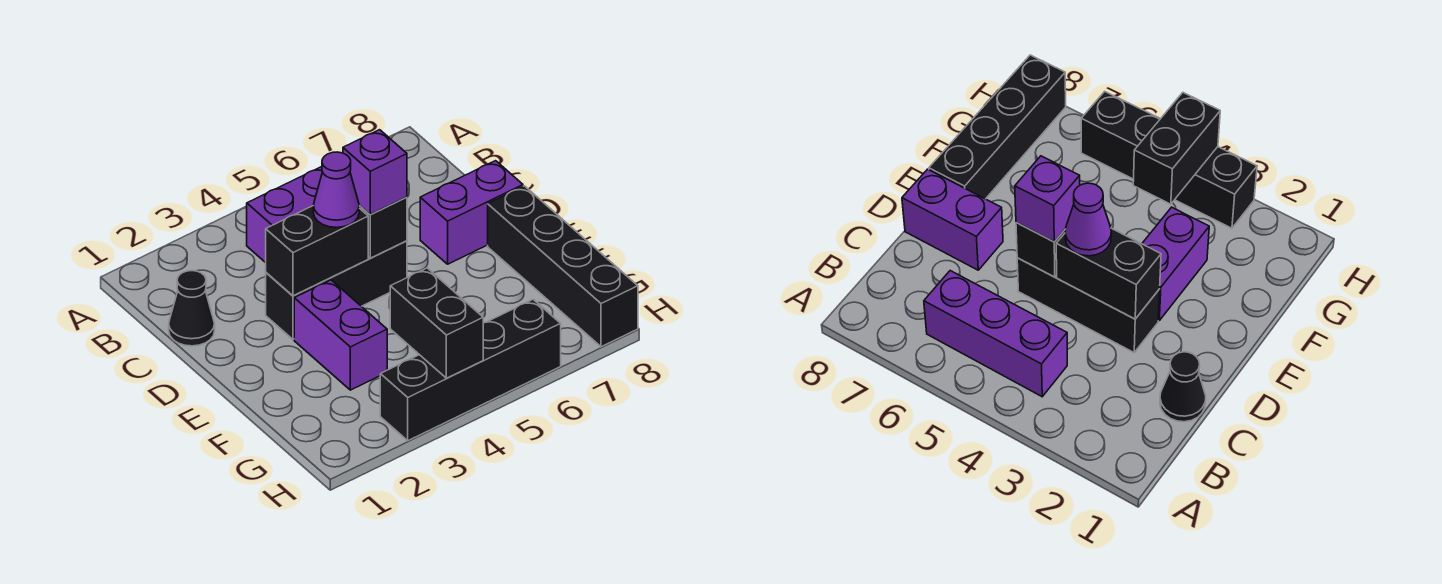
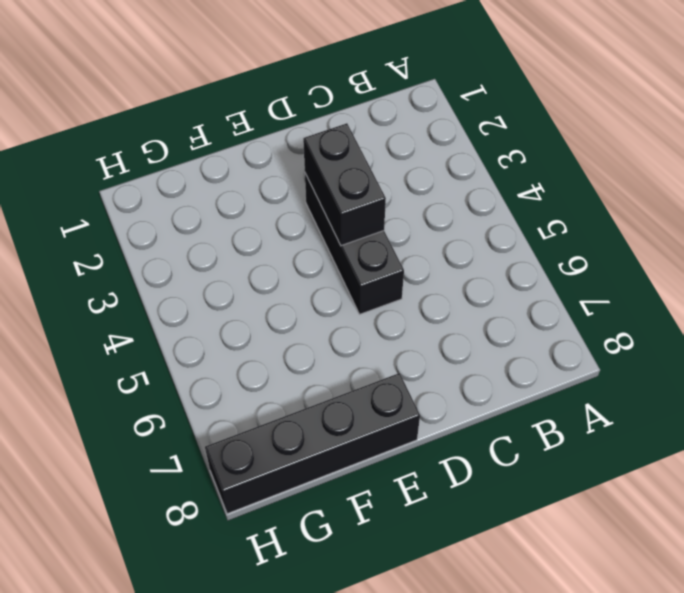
none -> purple 1x3 brick [247,167,322,263]
none -> black 1x1 cone [169,271,215,346]
none -> purple 1x2 brick [420,161,523,264]

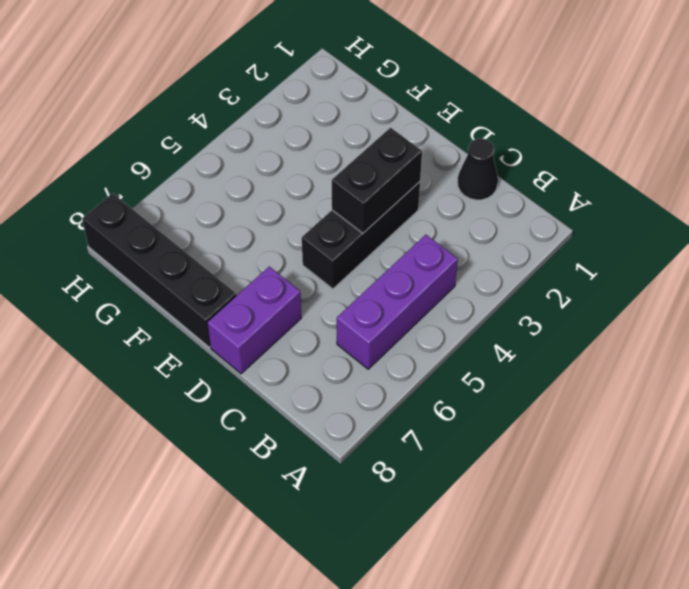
none -> purple 1x2 brick [294,280,387,390]
none -> black 1x4 brick [380,300,561,441]
none -> black 1x1 brick [359,197,407,258]

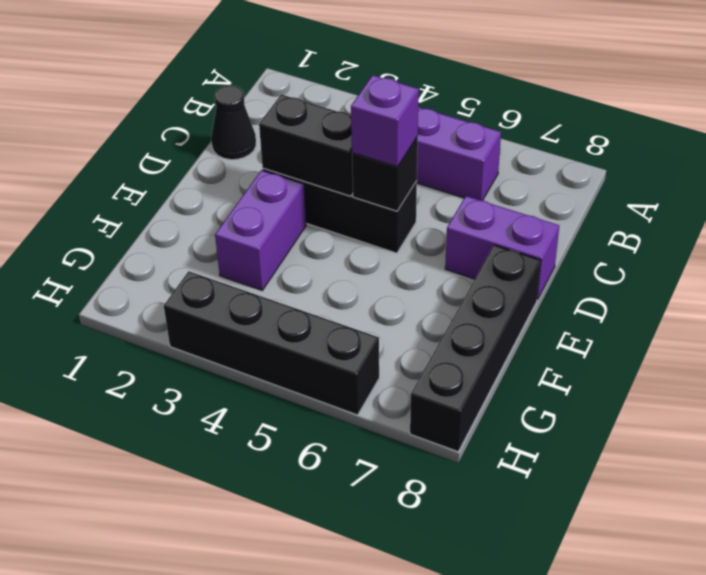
none -> black 1x2 brick [390,268,483,378]
none -> purple 1x1 cone [313,152,359,228]

